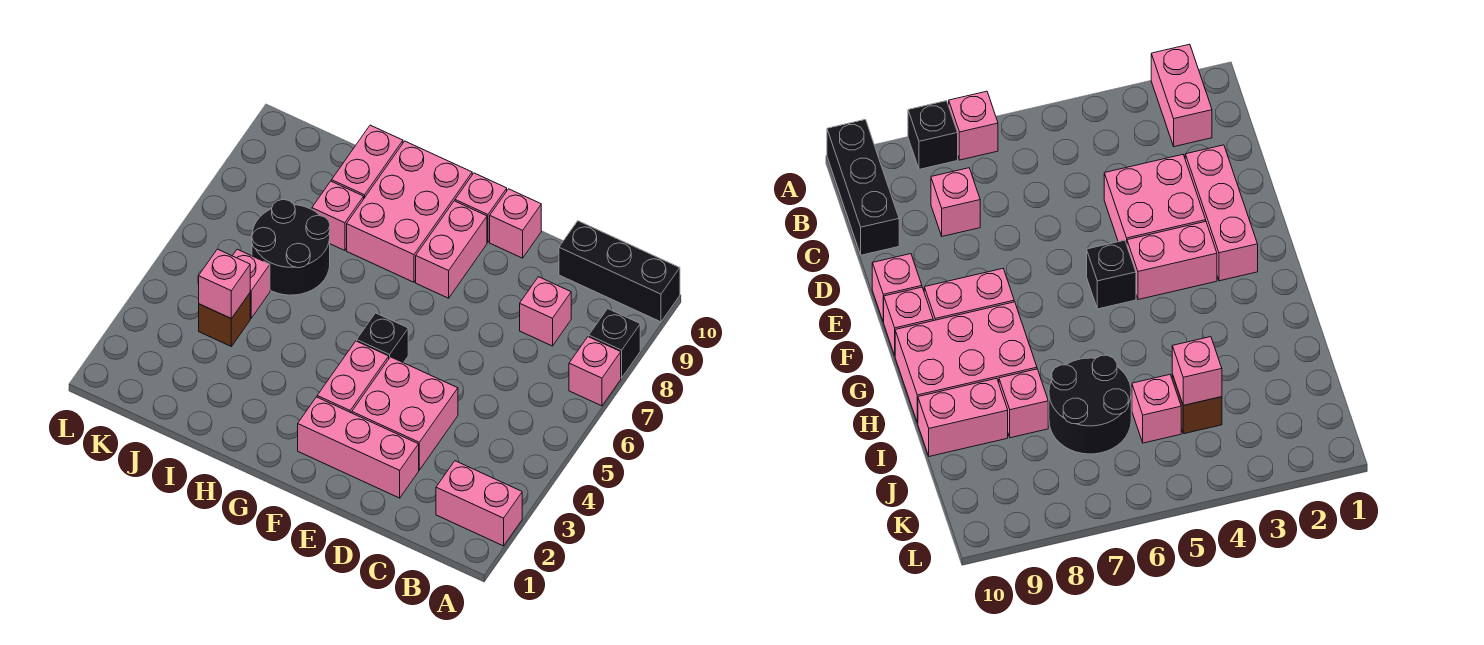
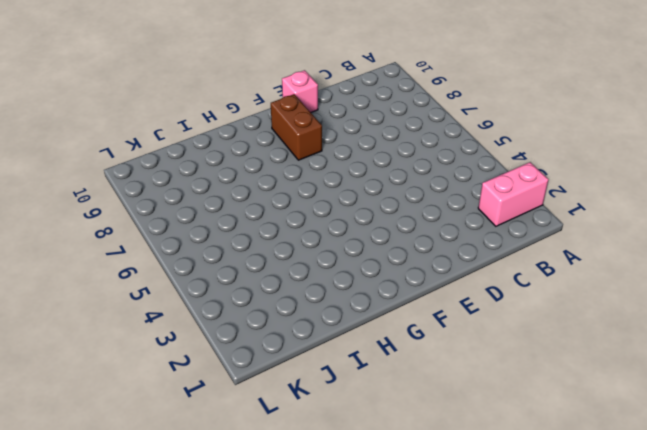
brown 1x2 brick [271,94,322,160] -> pink 1x2 brick [416,201,487,298]
none -> pink 1x1 brick [569,337,621,406]
none -> black 1x1 brick [589,309,640,378]
none -> black 1x3 brick [559,221,680,322]

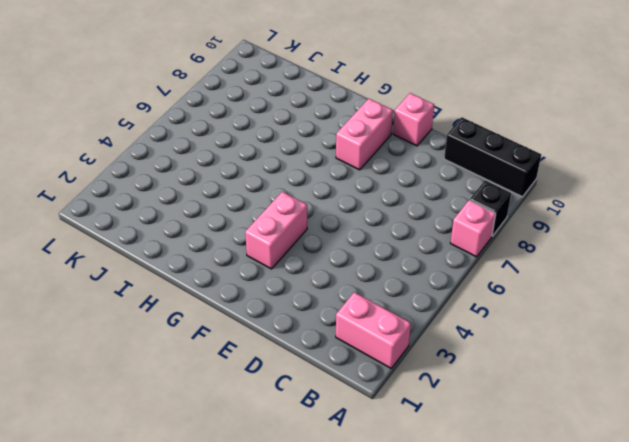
none -> pink 1x1 brick [520,277,571,346]
none -> pink 1x3 brick [298,397,419,498]
none -> pink 2x2 brick [352,357,458,470]

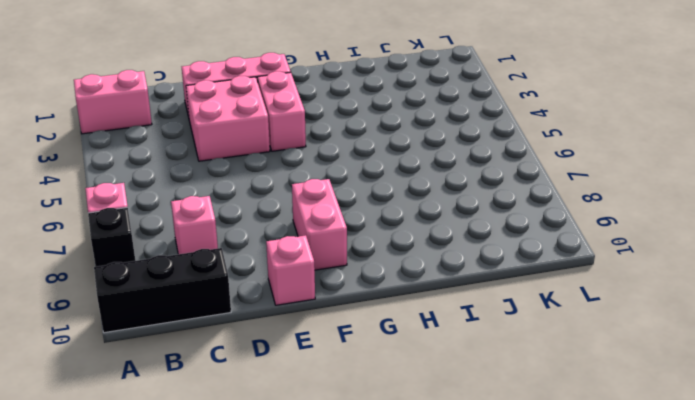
none -> black 1x1 brick [357,313,408,363]
none -> pink 1x1 brick [455,173,507,242]
none -> pink 2x3 brick [347,141,472,282]

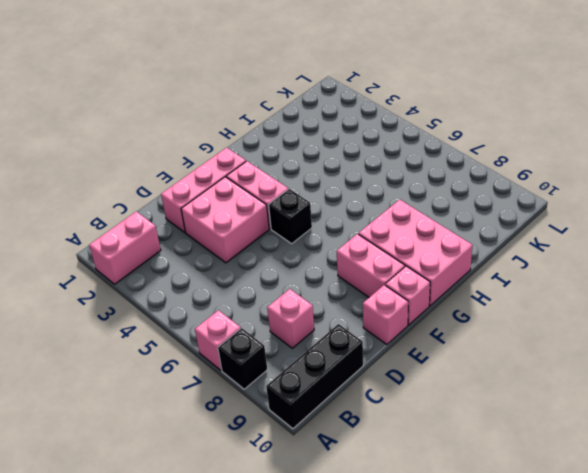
none -> black 2x2 round brick [252,199,330,295]
none -> pink 1x1 brick [312,181,364,251]
none -> pink 1x2 brick [332,125,403,198]

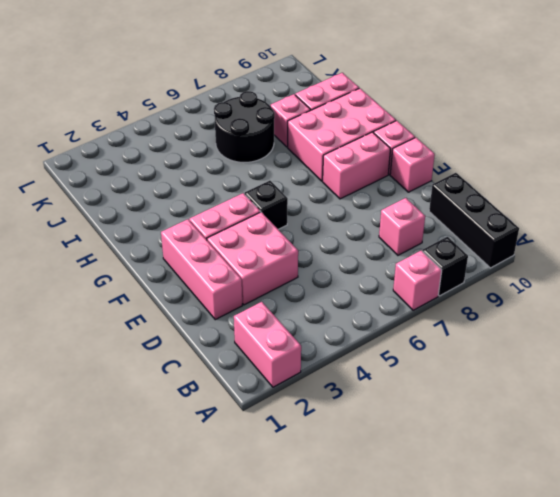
none -> brown 1x1 brick [199,293,250,346]
none -> pink 1x1 brick [232,249,270,318]
none -> pink 1x1 brick [199,249,250,319]

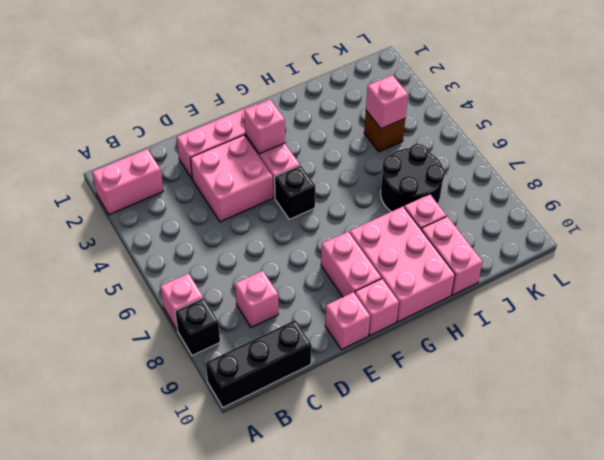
pink 1x1 brick [244,100,285,154] -> pink 1x1 brick moved to [232,249,270,318]

